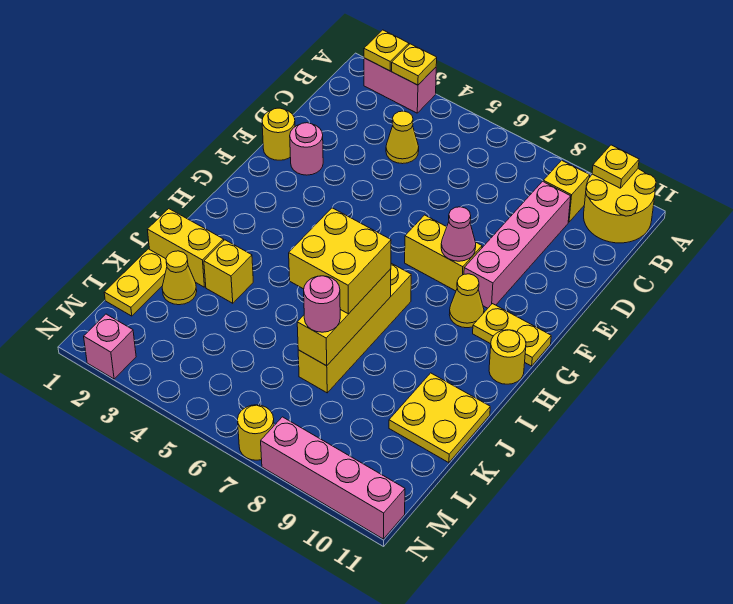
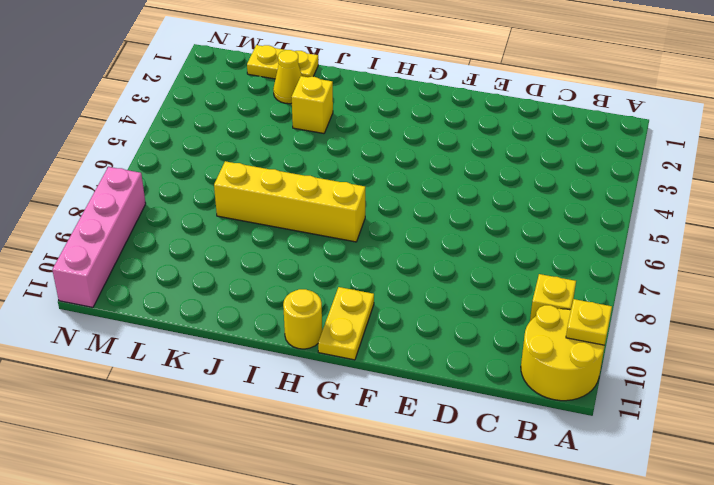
none -> pink 1x2 brick [364,58,436,113]
none -> yellow 1x1 cone [386,111,419,164]
none -> pink 1x4 brick [464,181,571,308]

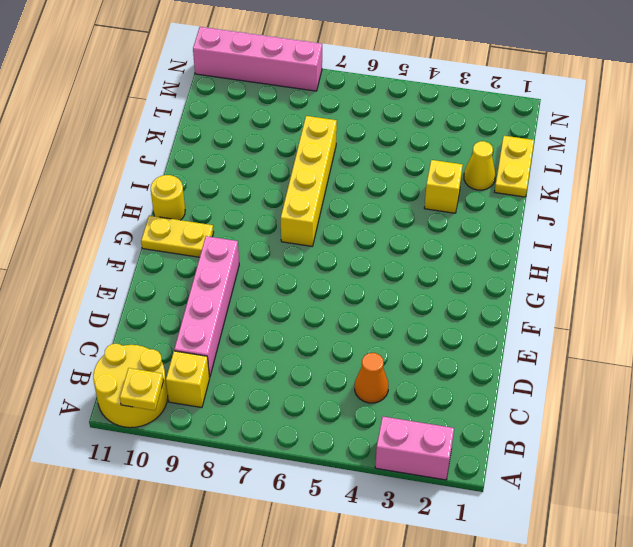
orange 1x1 cone [355,353,388,403] -> yellow 1x1 cone [386,111,419,164]
none -> yellow 1x1 round brick [262,108,295,160]
none -> pink 1x1 round brick [290,123,323,175]
none -> yellow 1x2 brick [405,215,482,291]

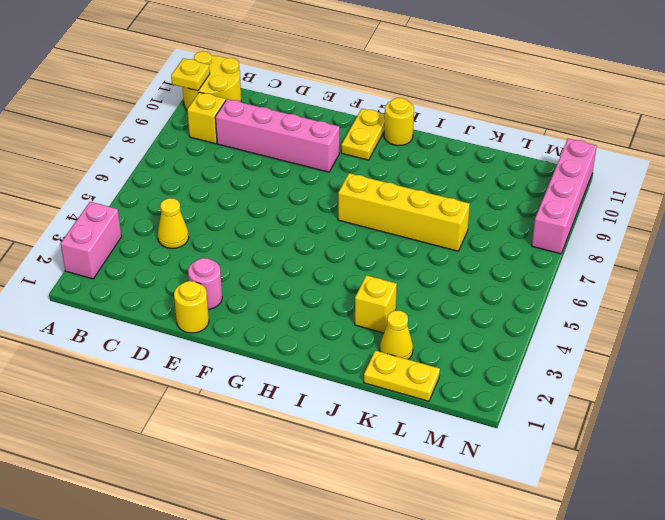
none -> yellow 1x2 brick [405,215,482,291]
none -> yellow 1x1 cone [449,274,484,328]
none -> yellow 1x2 brick [147,209,224,287]

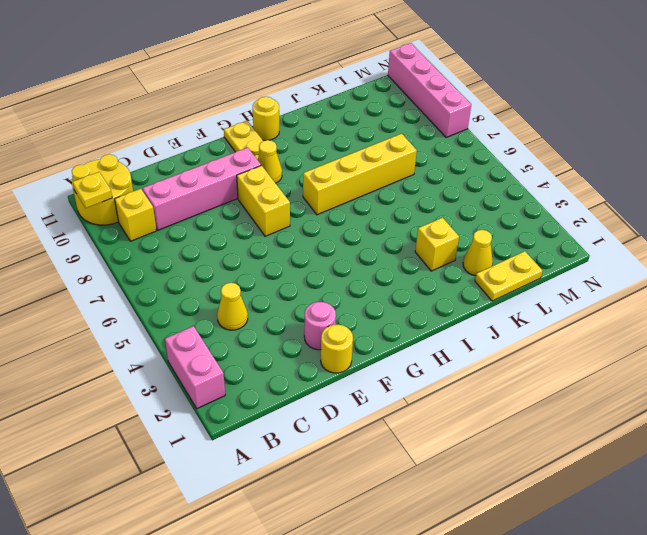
none -> yellow 1x2 brick [147,209,224,287]
none -> yellow 2x2 plate [389,373,490,463]
none -> pink 1x1 brick [84,314,136,379]

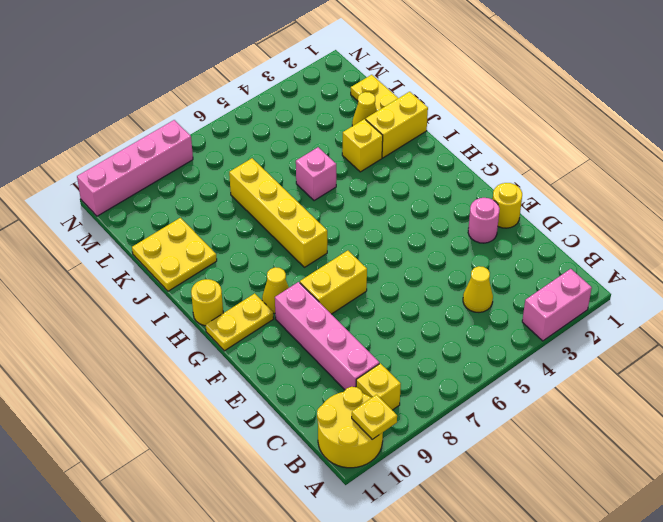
pink 1x1 brick [296,147,336,201] -> pink 1x1 brick moved to [84,314,136,379]
none -> yellow 1x1 round brick [238,405,274,460]
none -> yellow 1x1 plate [364,30,409,71]
none -> yellow 1x1 plate [392,44,437,85]

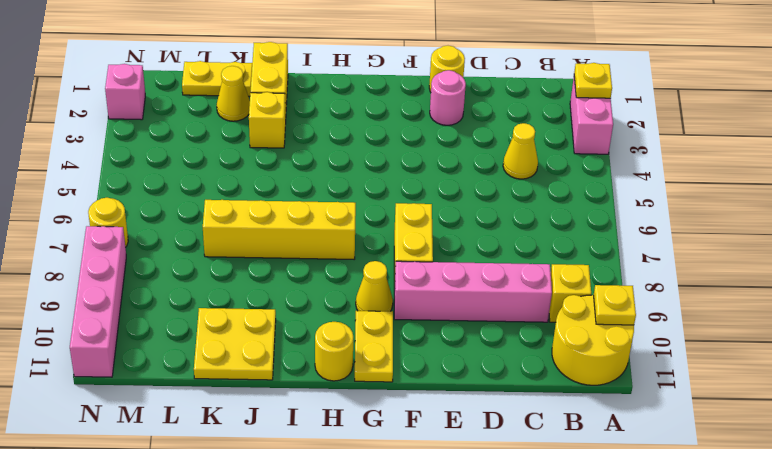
none -> yellow 1x1 plate [392,44,437,85]
none -> pink 1x1 cone [441,207,476,261]
none -> yellow 1x3 brick [297,269,391,366]

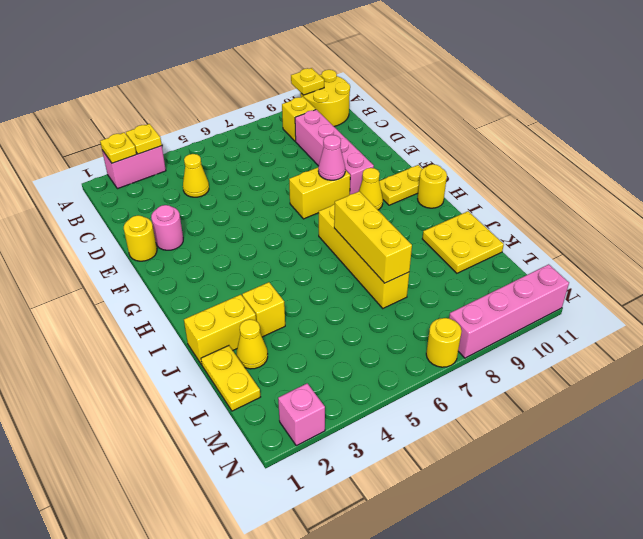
none -> yellow 2x2 brick [289,208,391,314]
none -> pink 1x1 round brick [304,276,340,332]

